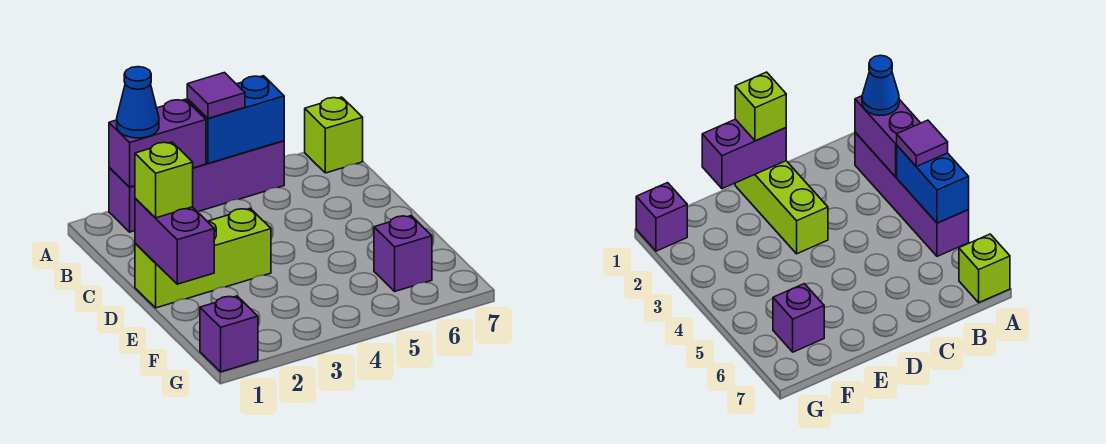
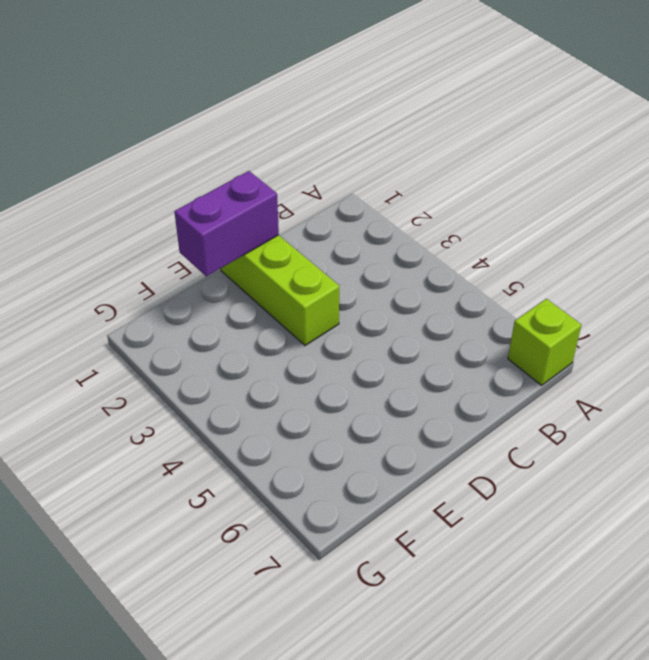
none -> purple 1x4 brick [109,141,284,232]
none -> purple 1x1 brick [374,216,432,291]

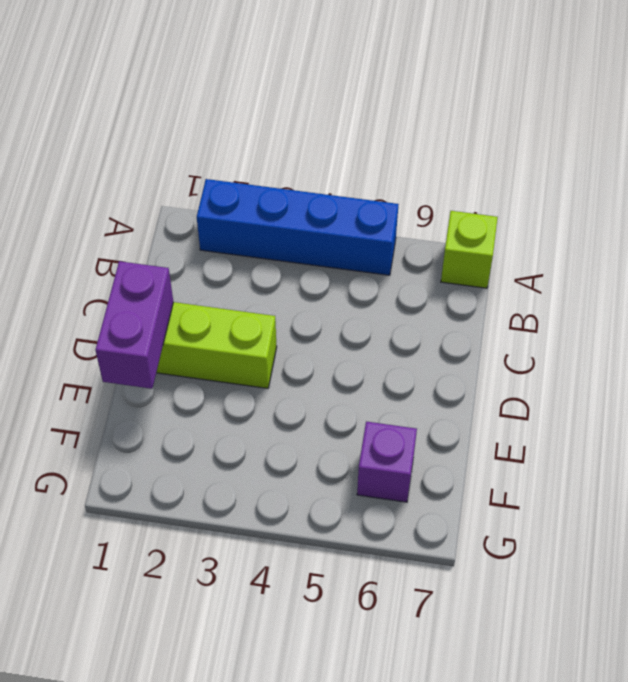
blue 1x4 brick [197,179,399,275] -> purple 1x4 brick [109,141,284,232]
none -> purple 1x1 brick [200,296,258,372]
none -> purple 1x2 brick [109,99,206,187]

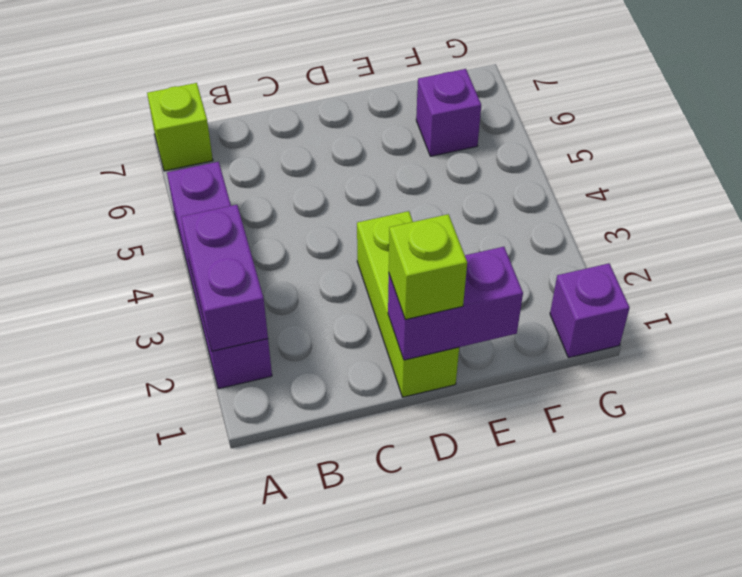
none -> blue 1x2 brick [187,76,284,163]
none -> blue 1x1 cone [117,67,159,138]

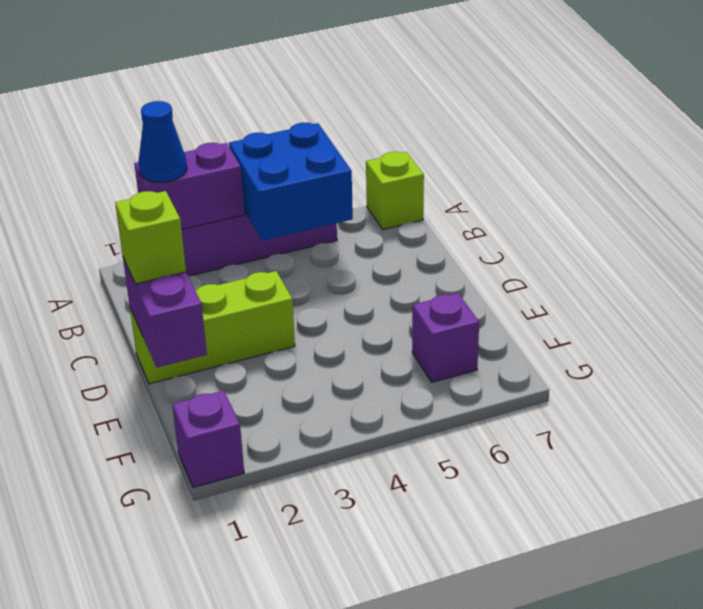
blue 2x2 brick [229,123,353,241] -> blue 1x2 brick [187,76,284,163]
none -> purple 1x1 tile [187,73,245,118]

